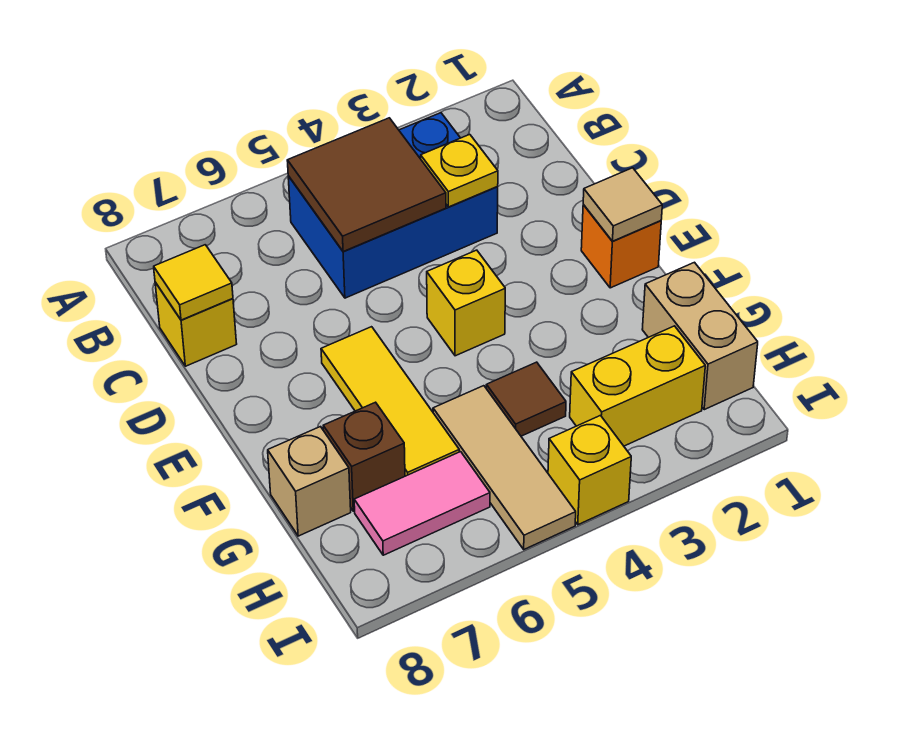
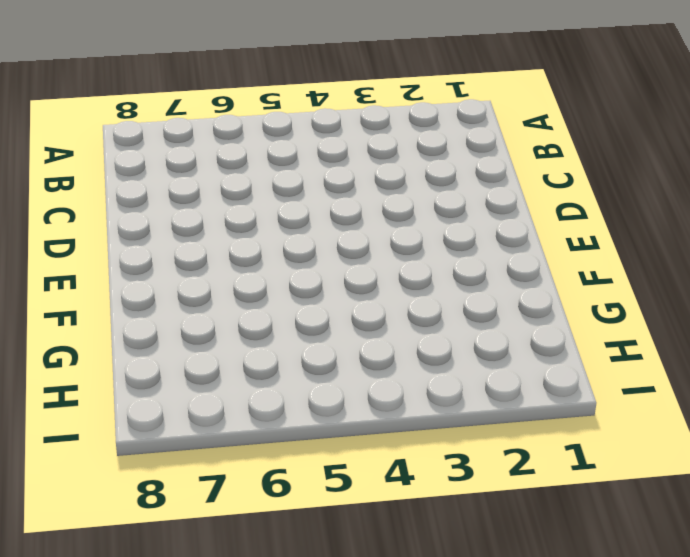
none -> blue 2x3 brick [288,113,498,298]
none -> yellow 1x1 brick [155,282,237,366]
none -> orange 1x1 brick [581,204,661,288]

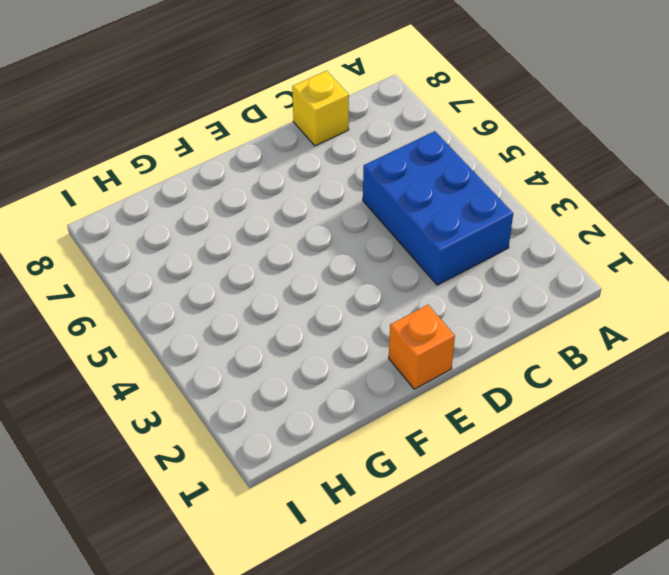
none -> yellow 1x1 brick [427,250,505,356]
none -> yellow 1x3 tile [321,327,459,476]
none -> tan 1x2 brick [642,262,758,410]

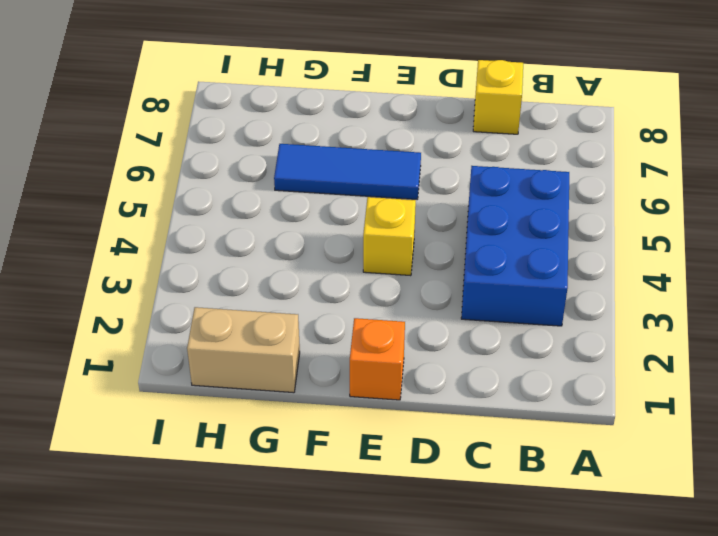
blue 1x3 tile [274,144,421,199] -> yellow 1x3 tile [321,327,459,476]
none -> brown 1x1 tile [486,362,566,436]
none -> tan 1x3 tile [433,386,576,549]
none -> brown 1x1 brick [323,402,405,511]

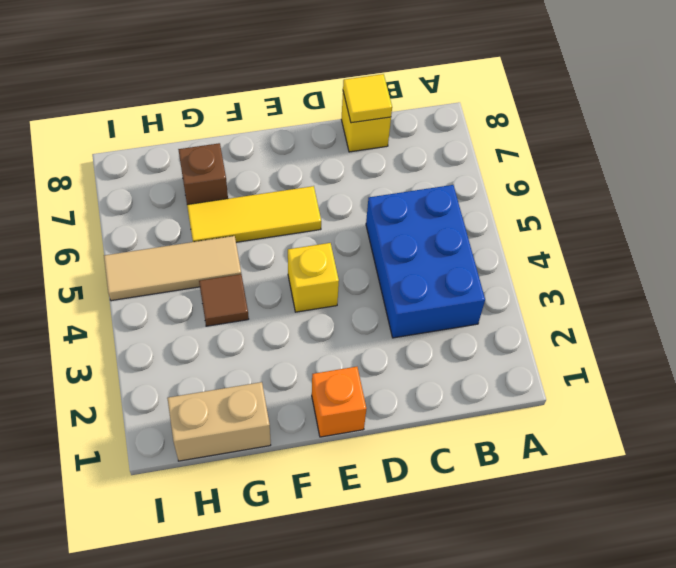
none -> tan 1x1 brick [268,427,351,536]
none -> yellow 1x2 brick [570,326,705,446]
none -> pink 1x2 tile [354,452,490,555]

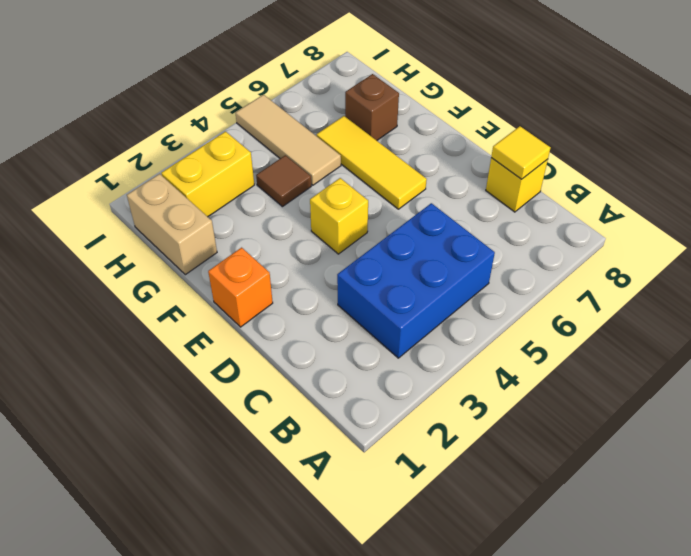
none -> tan 1x1 brick [268,427,351,536]
none -> pink 1x2 tile [354,452,490,555]
none -> yellow 1x1 brick [548,416,631,525]

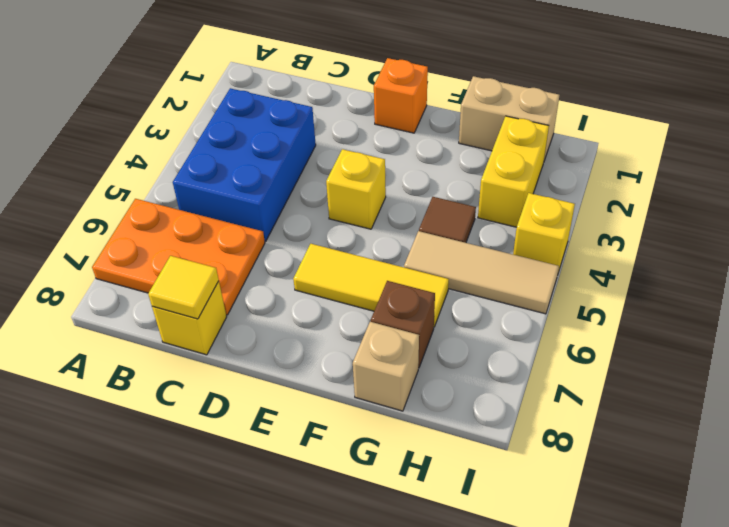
orange 2x3 plate [92,199,265,315] -> none
none -> pink 1x2 tile [354,452,490,555]
none -> brown 2x2 tile [287,118,446,252]
none -> yellow 1x1 plate [421,134,498,207]

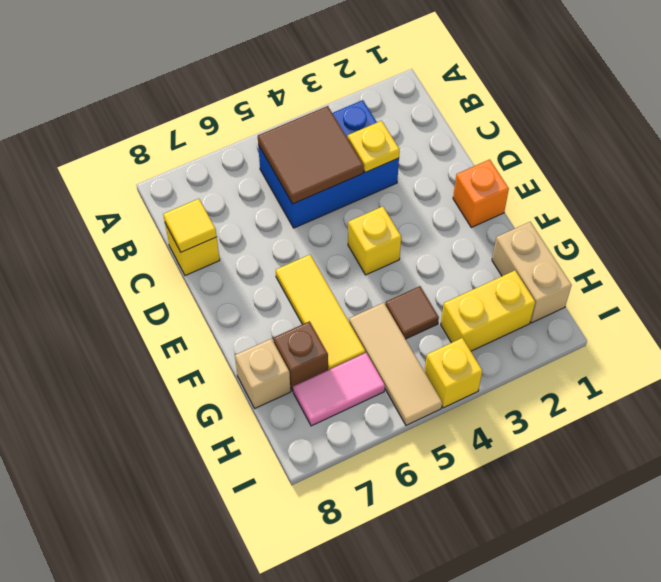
none -> tan 1x1 tile [583,168,662,241]

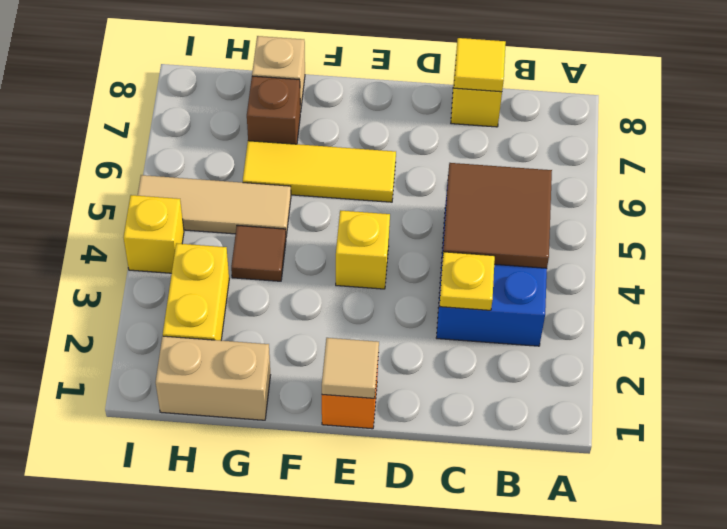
none -> pink 1x2 tile [354,452,490,555]

